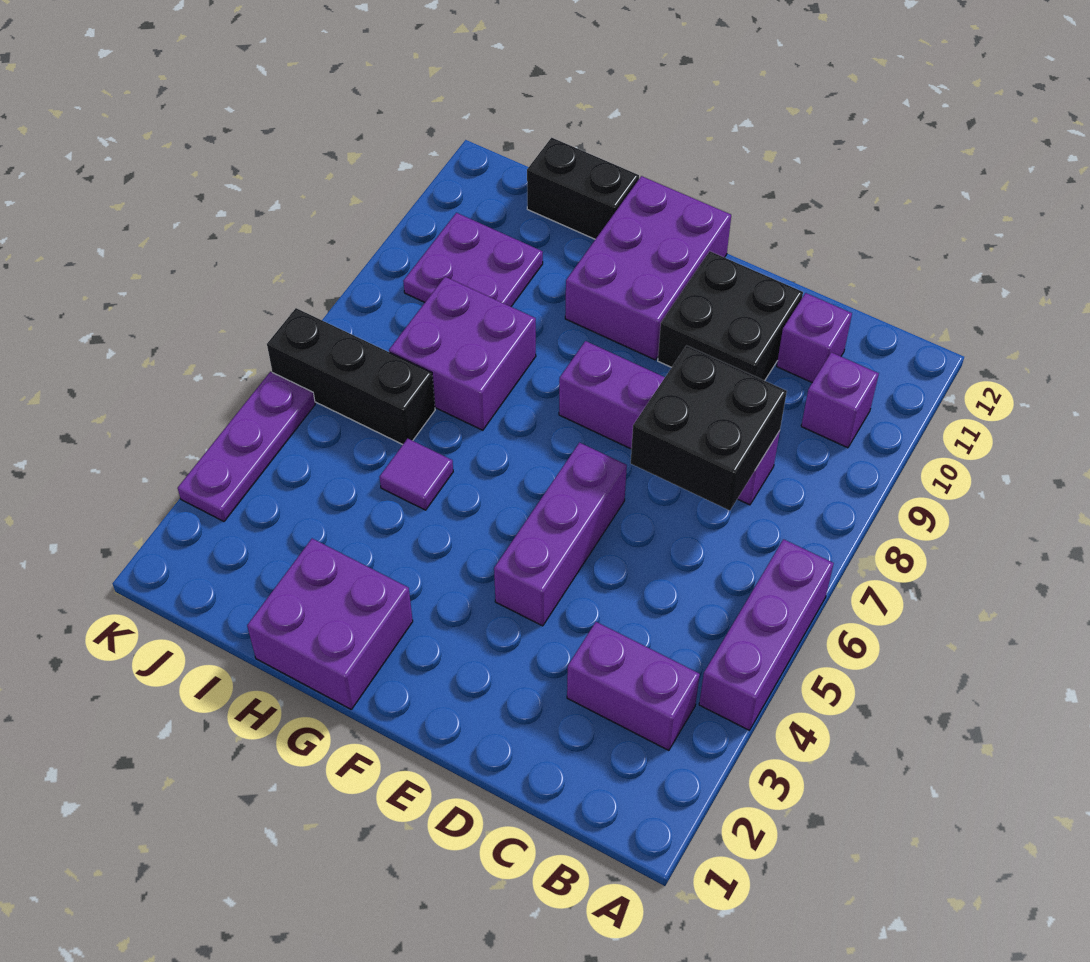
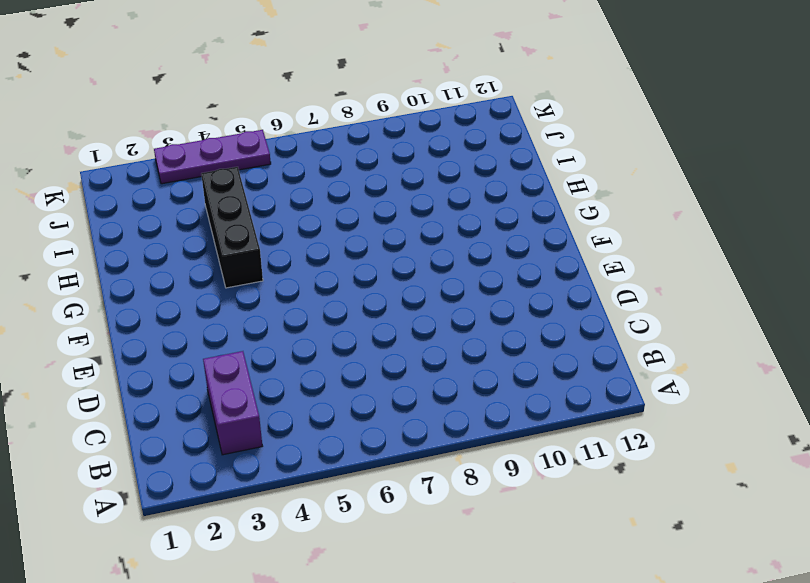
black 1x3 brick [201,167,263,288] -> black 1x3 brick moved to [267,308,435,445]
none -> purple 1x3 brick [699,539,834,730]
none -> purple 1x1 brick [801,352,879,448]
none -> purple 1x4 brick [559,341,780,505]

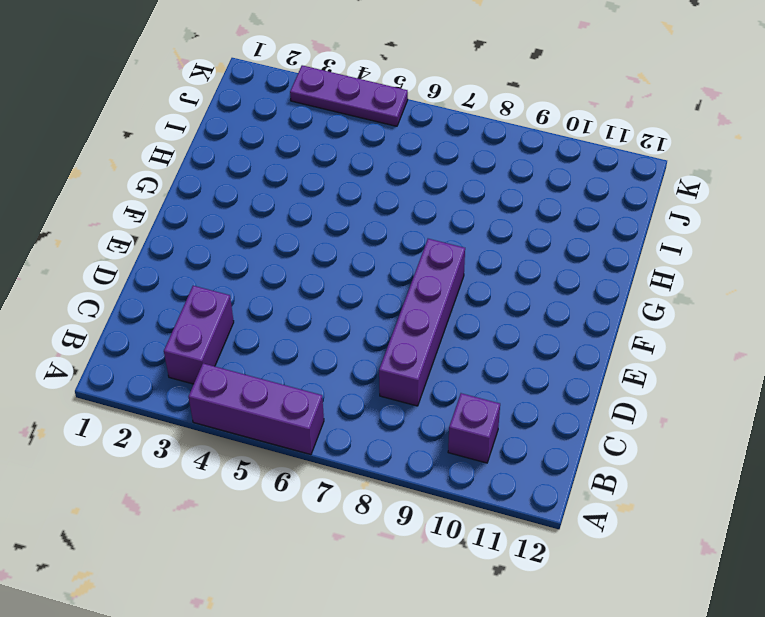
none -> purple 1x1 brick [777,293,852,382]
none -> black 2x2 brick [658,251,803,381]
none -> purple 1x3 brick [494,443,627,626]

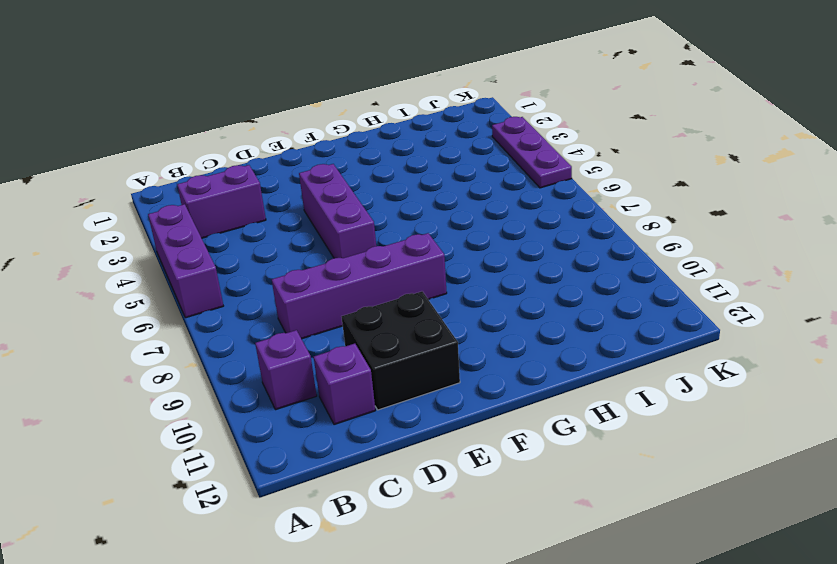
none -> purple 2x3 brick [565,176,731,360]
none -> purple 2x2 brick [247,539,413,709]
none -> purple 1x1 tile [380,439,453,510]

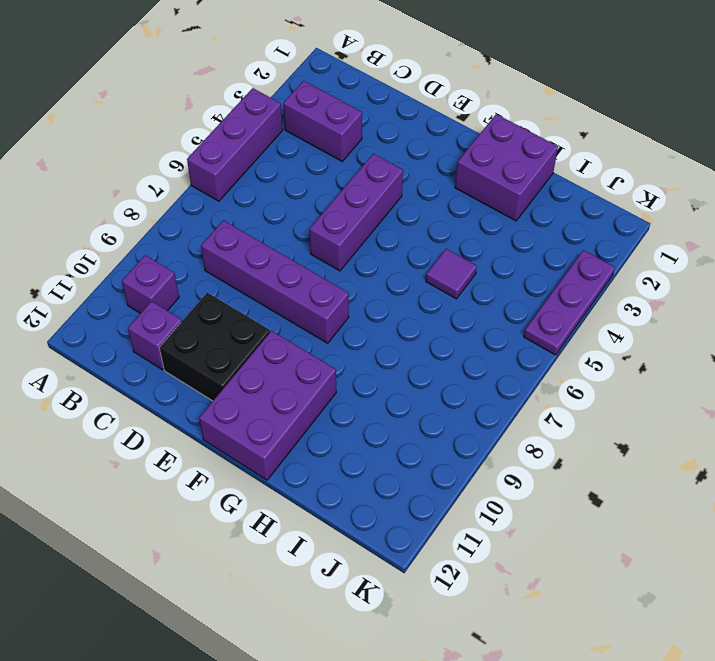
none -> purple 2x2 brick [389,277,536,430]
none -> black 1x2 brick [527,138,639,239]
none -> black 1x3 brick [267,308,435,445]

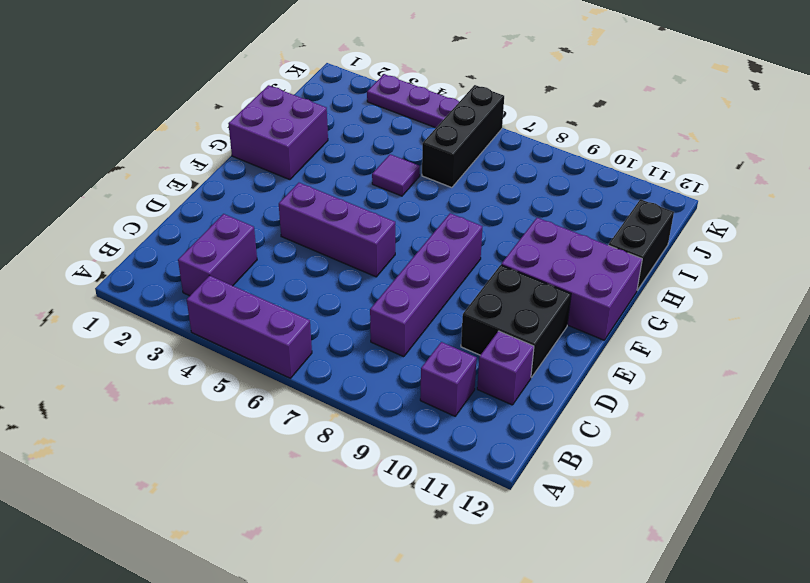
none -> purple 2x2 brick [389,277,536,430]
none -> purple 2x2 plate [403,213,543,307]
none -> black 2x2 brick [631,346,787,511]

